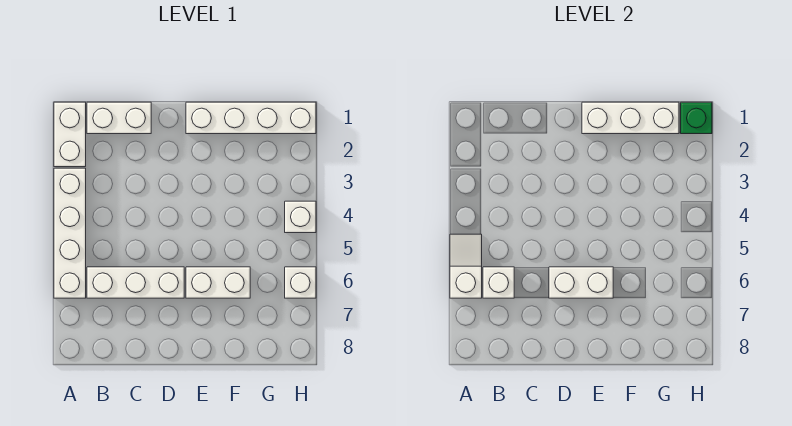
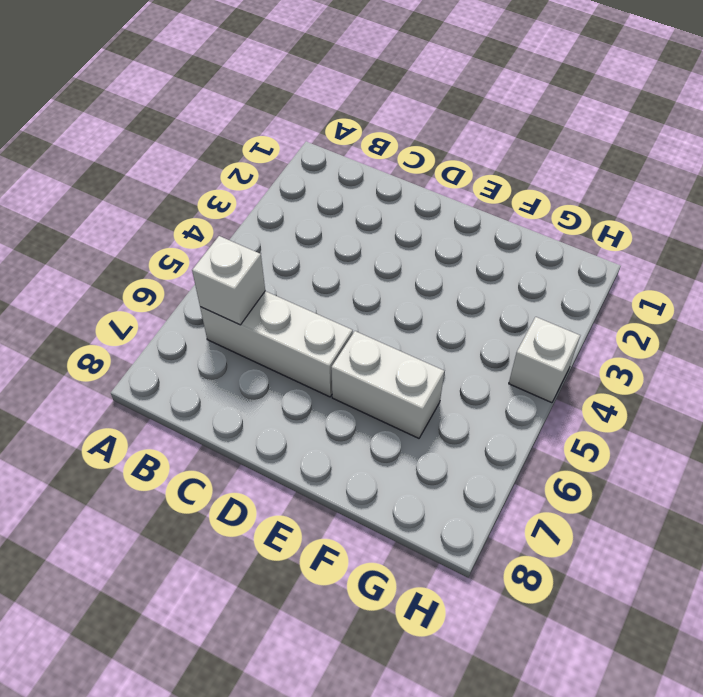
none -> white 1x2 brick [54,102,86,167]
none -> white 1x4 brick [54,168,86,298]
none -> white 1x2 brick [87,102,151,134]

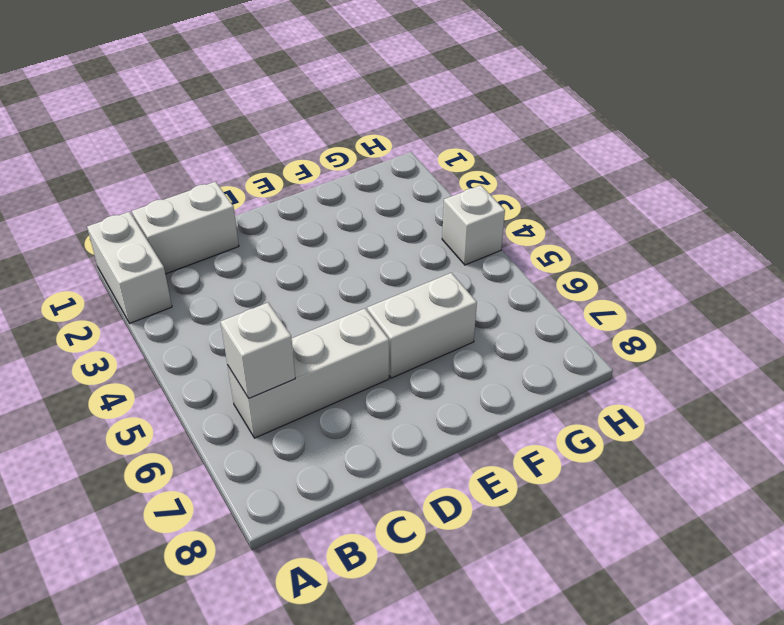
none -> white 1x4 brick [54,168,86,298]
none -> white 1x4 brick [186,102,316,134]
none -> white 1x1 brick [285,267,316,298]

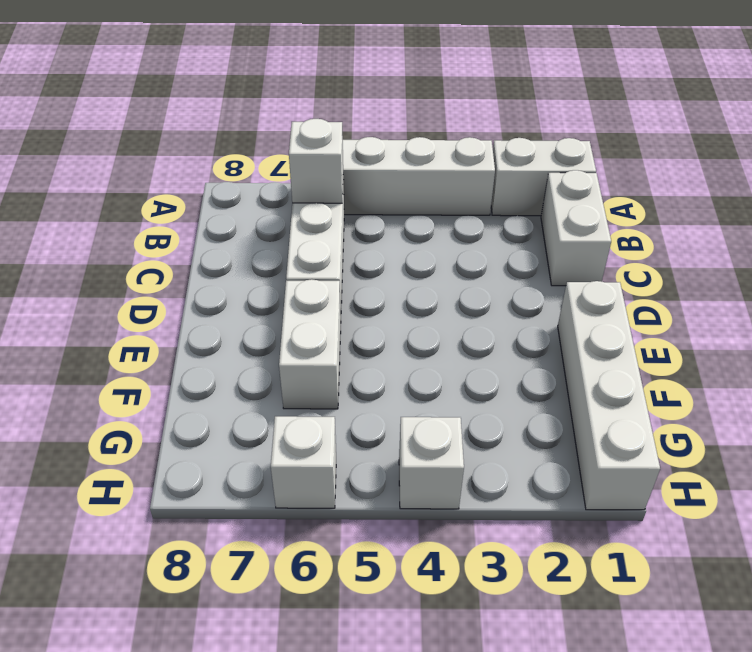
none -> white 1x2 slope [450,234,482,298]
none -> white 1x2 brick [549,267,613,298]
none -> white 1x3 brick [582,102,679,134]

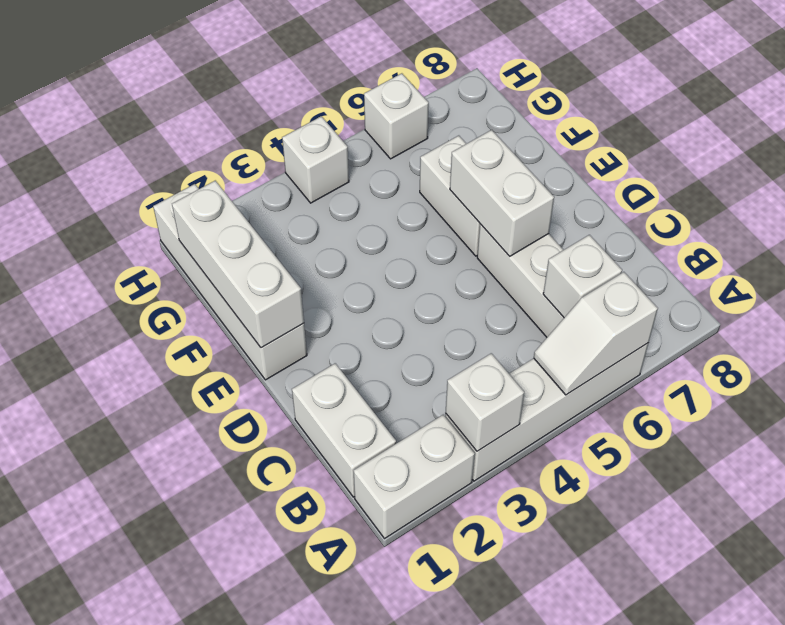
white 1x1 brick [446,353,524,451] -> none
none -> green 1x1 brick [681,102,712,134]

